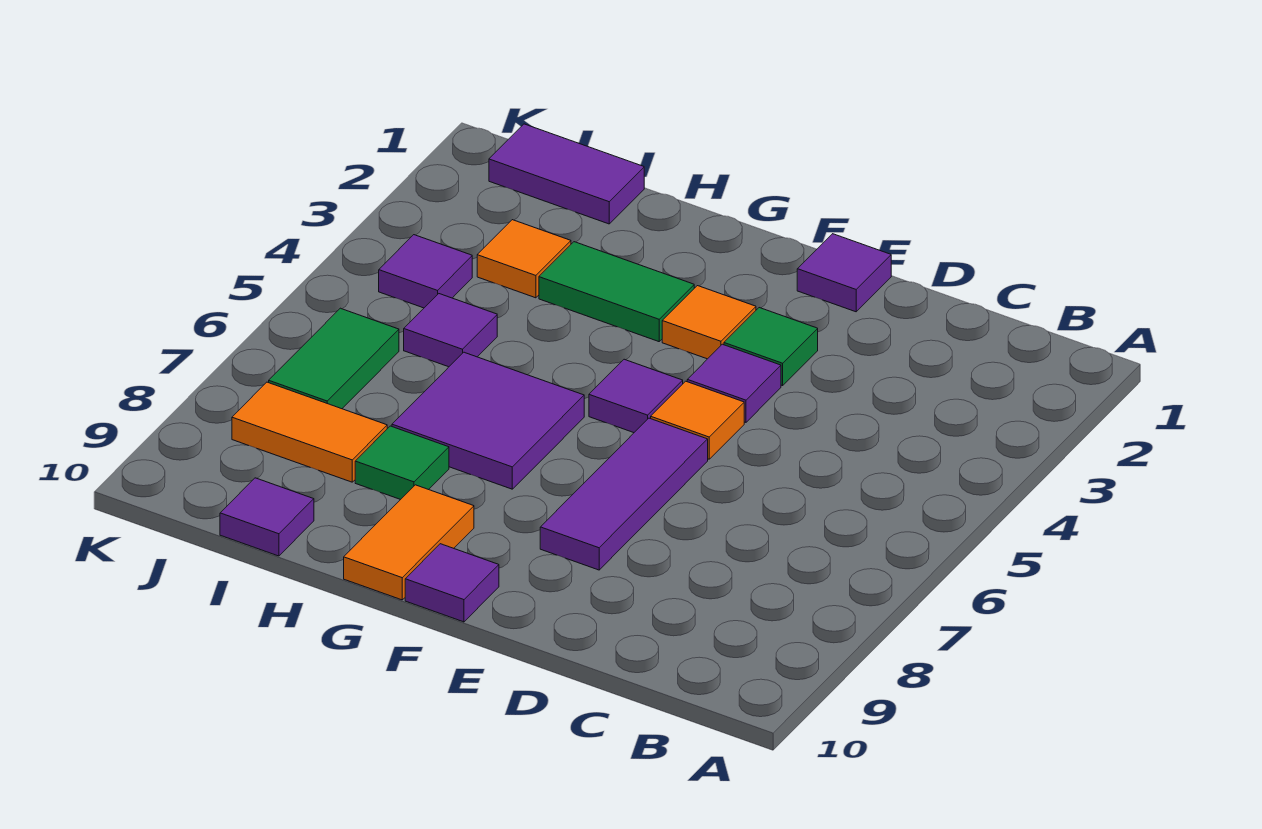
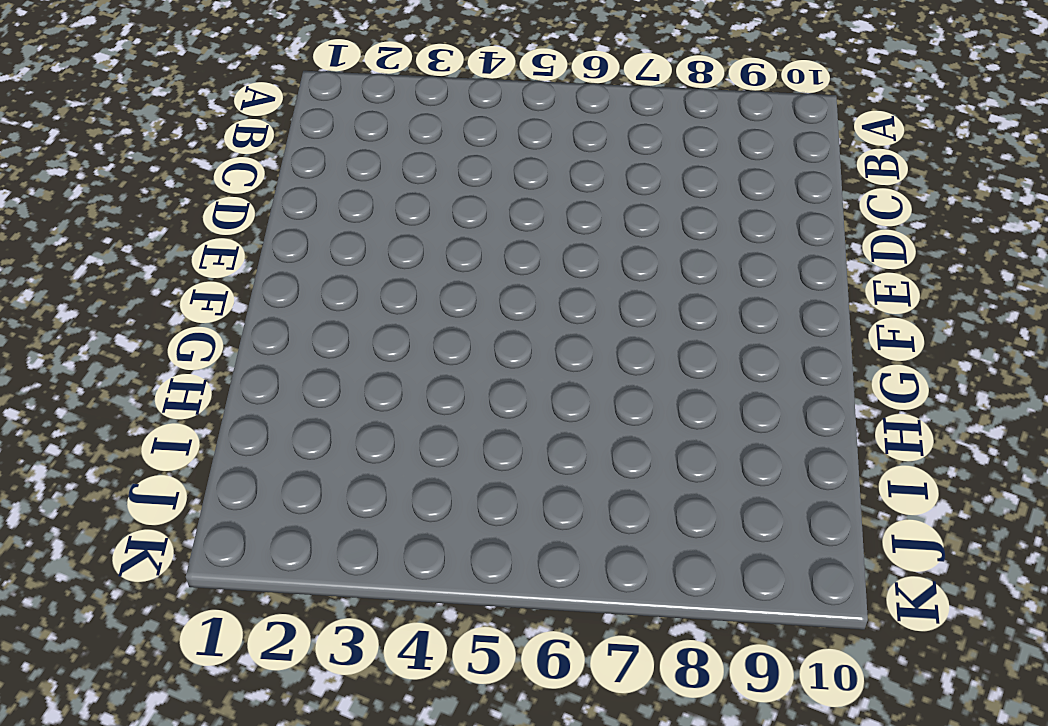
none -> purple 1x1 tile [797,234,891,312]
none -> green 1x1 tile [724,308,818,386]
none -> purple 1x1 tile [687,344,781,422]

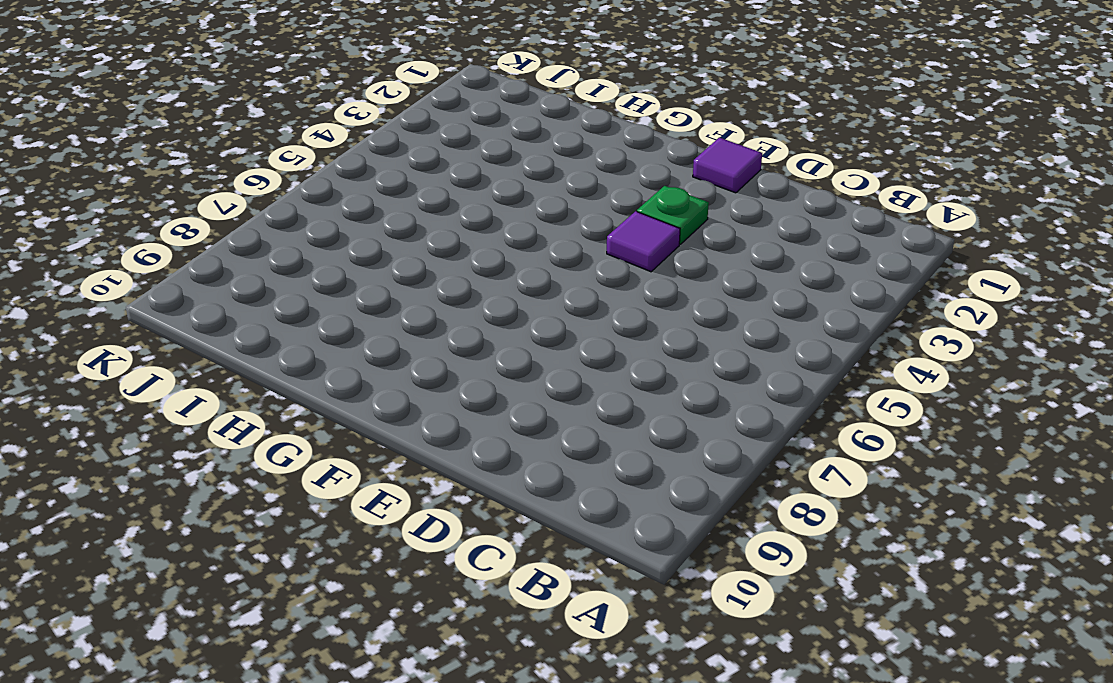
green 1x1 plate [637,186,709,244] -> green 1x1 tile [724,308,818,386]
none -> orange 1x1 tile [651,381,744,459]
none -> purple 1x3 tile [540,418,708,570]
none -> orange 1x1 tile [662,286,756,359]

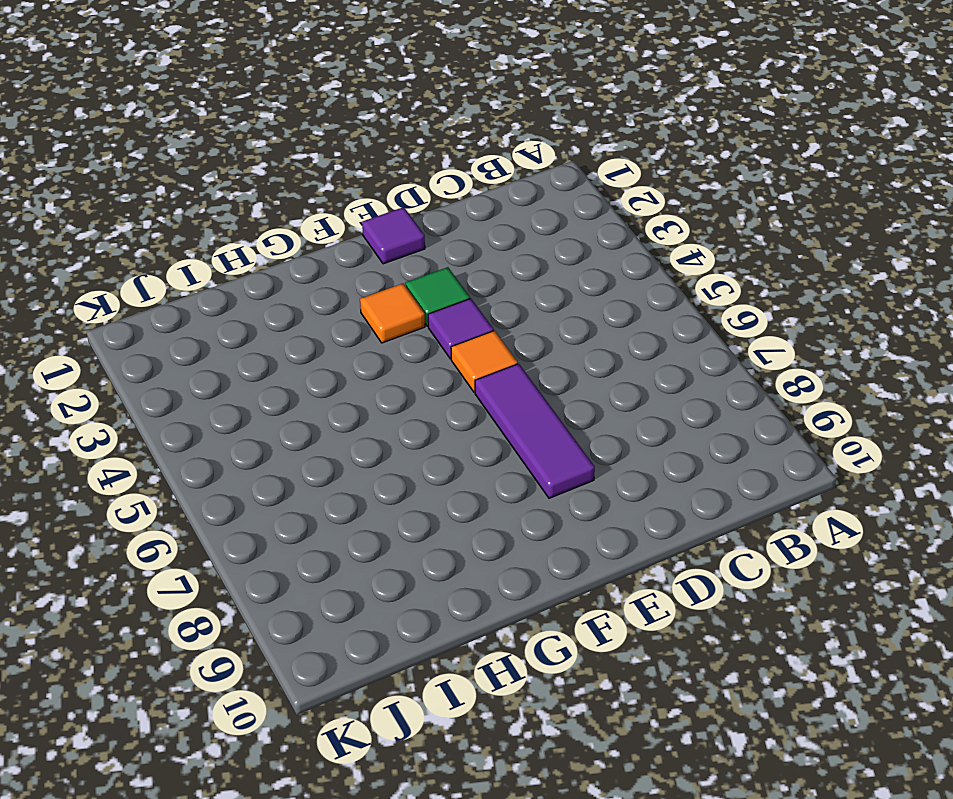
none -> purple 1x1 tile [589,359,683,433]
none -> purple 1x1 tile [405,544,499,622]
none -> green 1x2 tile [539,242,694,342]

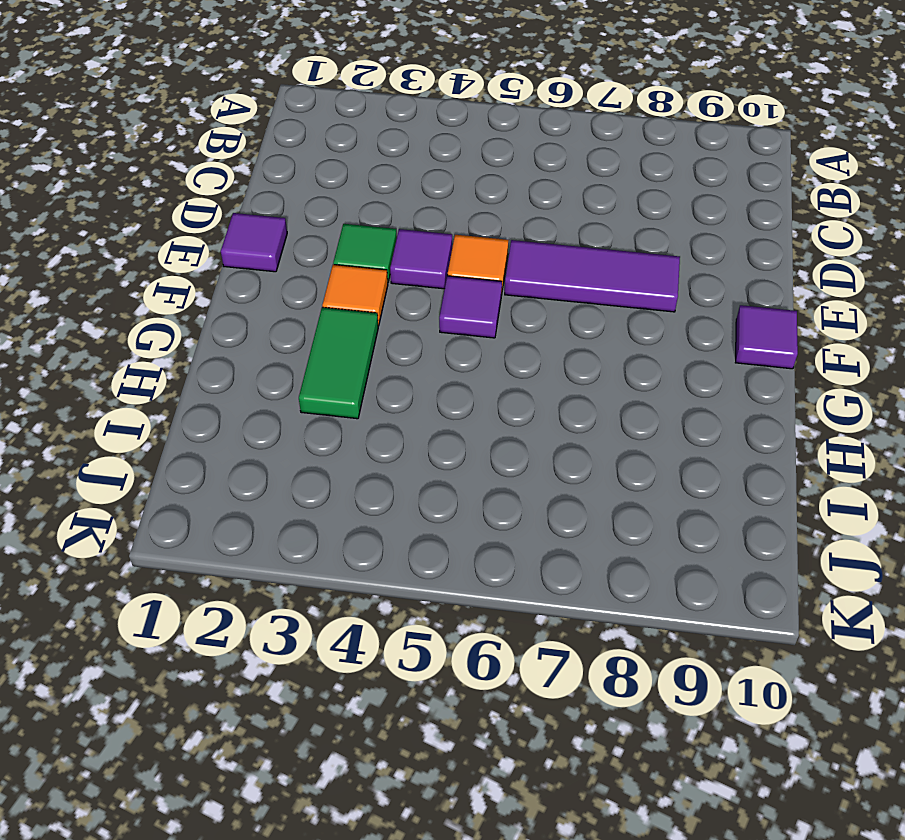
none -> purple 2x2 tile [392,352,584,489]
none -> orange 1x2 tile [344,485,474,600]
none -> green 1x1 tile [355,426,449,500]

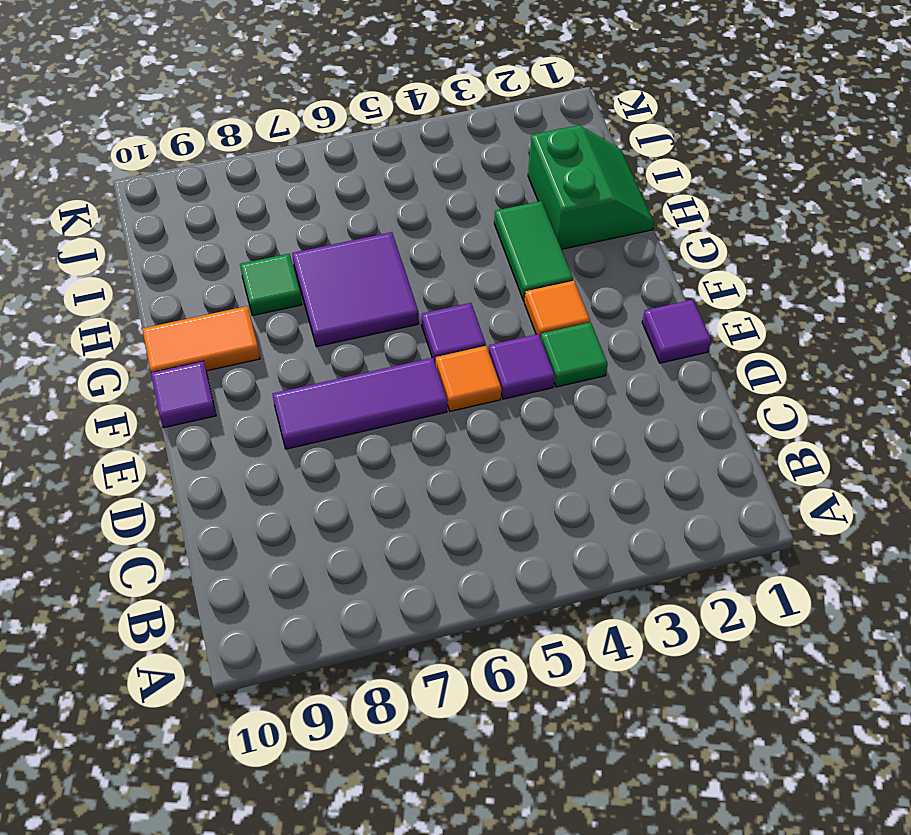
green 2x2 slope [528,125,654,249] -> purple 1x2 tile [489,124,644,224]
none -> orange 1x1 tile [477,220,571,298]
none -> purple 1x1 tile [404,294,497,367]
none -> orange 1x2 tile [232,382,387,482]

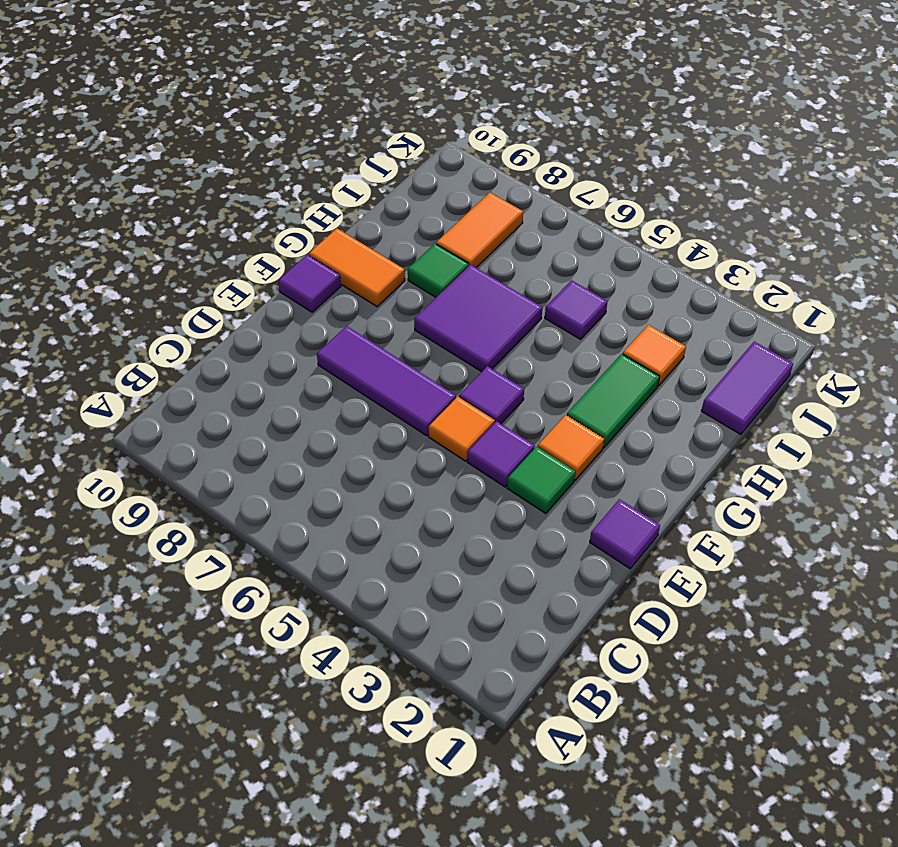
none -> purple 1x1 tile [220,478,314,556]
none -> purple 1x1 tile [379,235,472,308]
none -> green 1x2 tile [269,308,399,409]

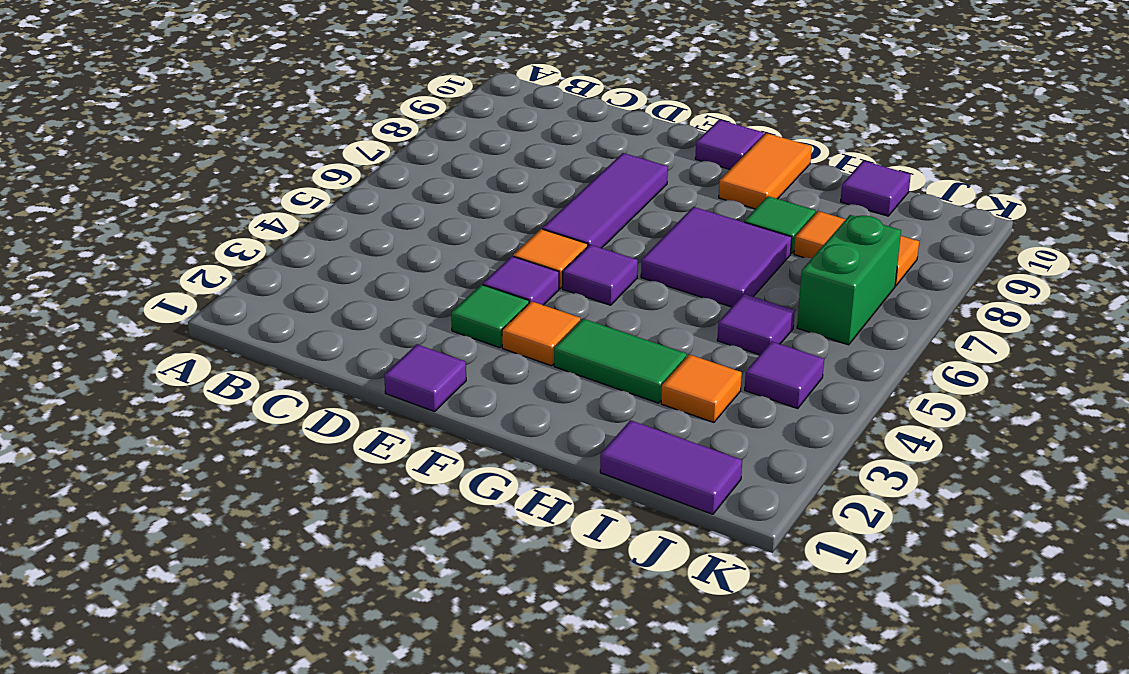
green 1x2 brick [797,215,901,345] -> green 1x2 tile [269,308,399,409]

